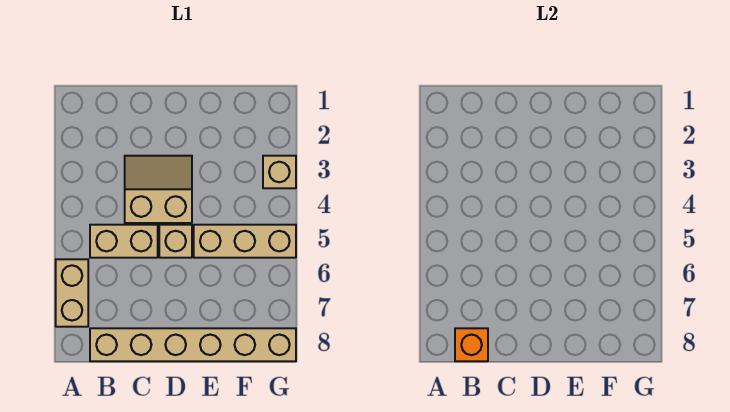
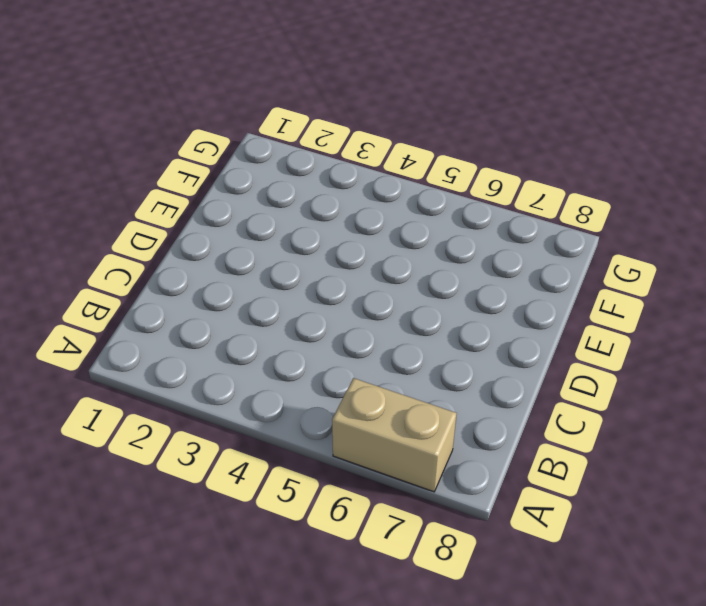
none -> tan 1x2 brick [90,225,158,258]
none -> tan 1x6 brick [90,328,296,361]

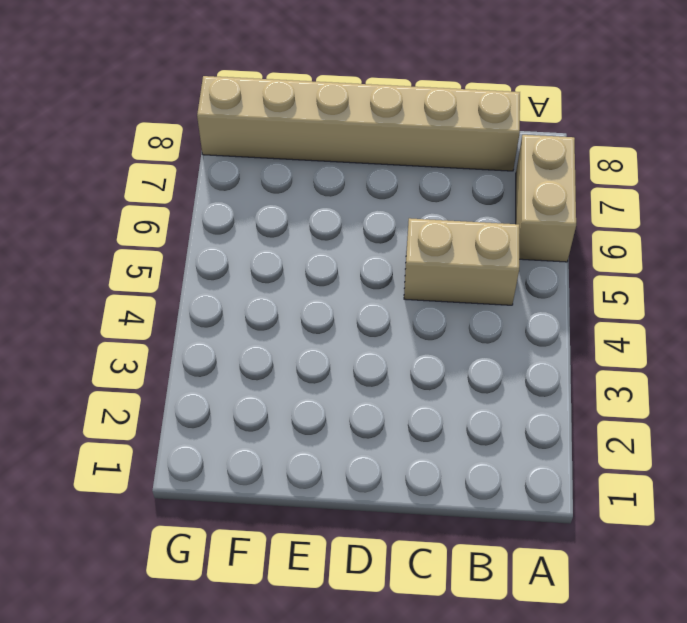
none -> tan 2x2 slope [125,156,192,223]
none -> tan 1x1 brick [159,225,192,258]

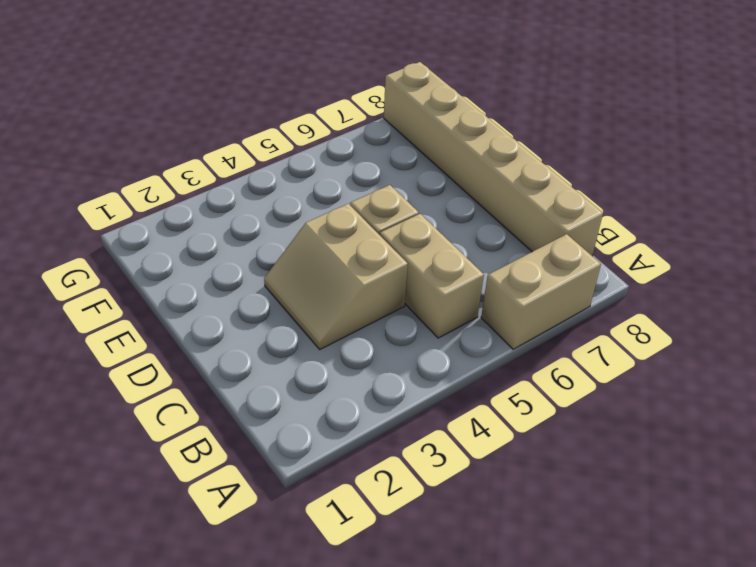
none -> tan 1x3 brick [194,225,296,258]
none -> tan 1x1 brick [263,156,296,188]

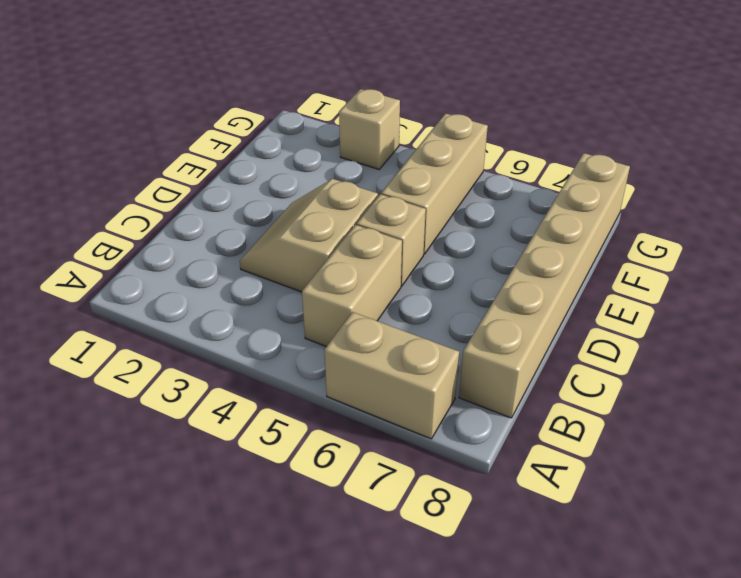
none -> orange 1x1 brick [455,328,488,361]

